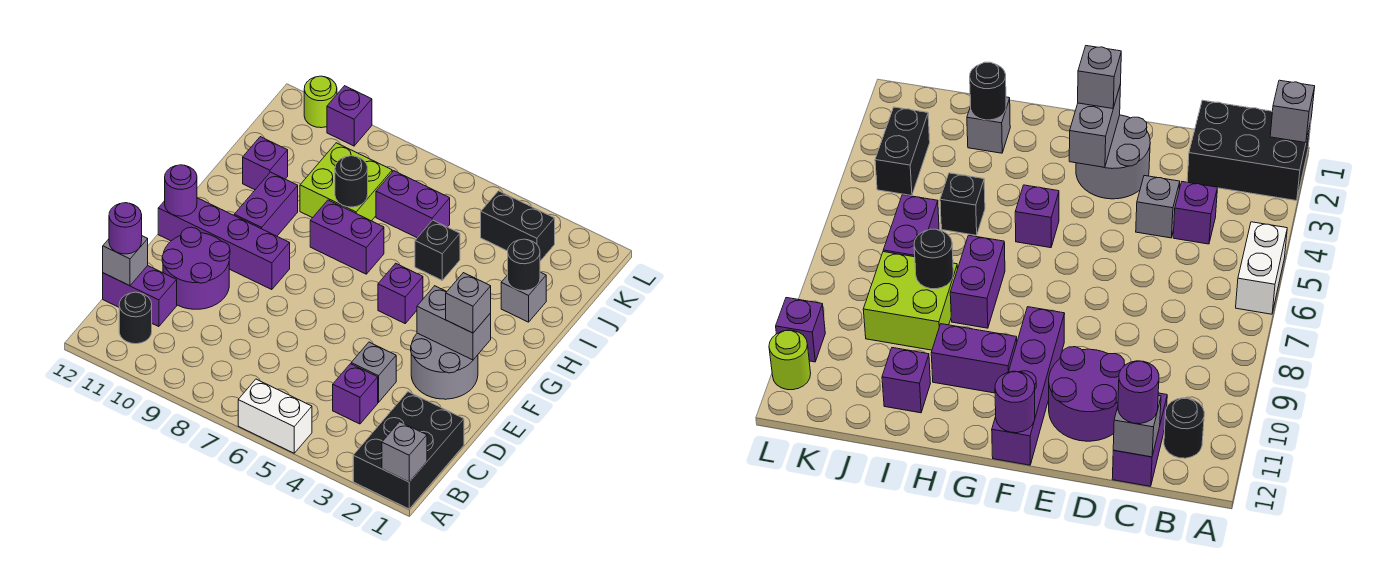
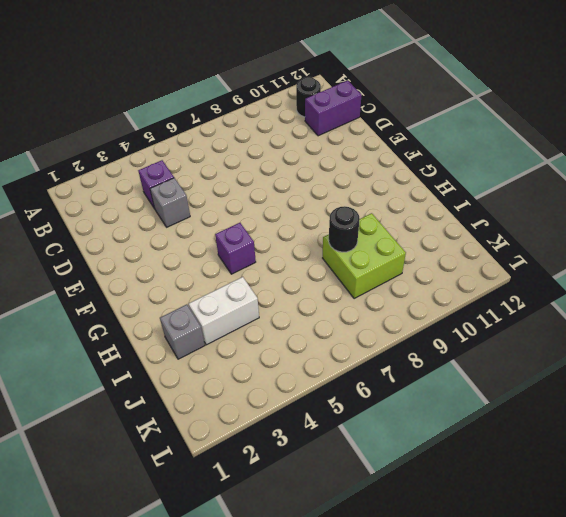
white 1x2 brick [189,277,259,345] -> white 1x2 brick moved to [238,379,312,453]
none -> black 2x3 brick [353,392,464,509]
none -> purple 2x2 round brick [162,227,230,309]
none -> grey 2x2 round brick [411,333,478,399]

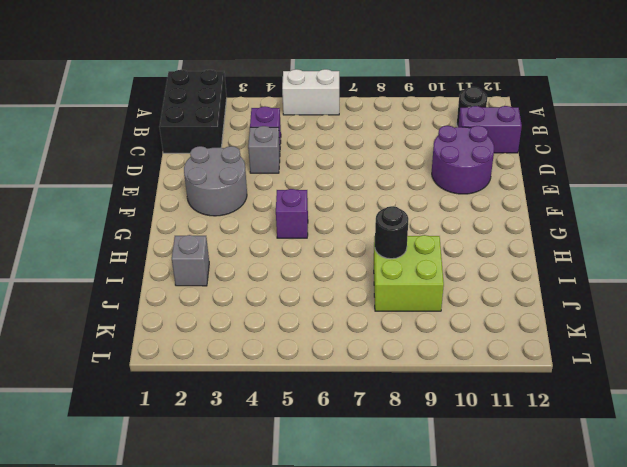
none -> purple 1x4 brick [158,198,290,290]
none -> purple 1x2 brick [234,172,298,236]
none -> purple 1x2 brick [310,200,384,274]

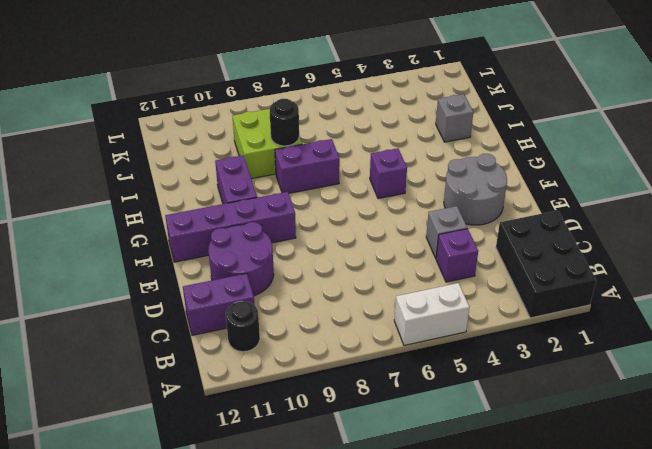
none -> black 1x1 brick [415,220,460,280]
none -> purple 1x1 brick [243,137,288,190]
none -> purple 1x2 brick [376,171,450,238]

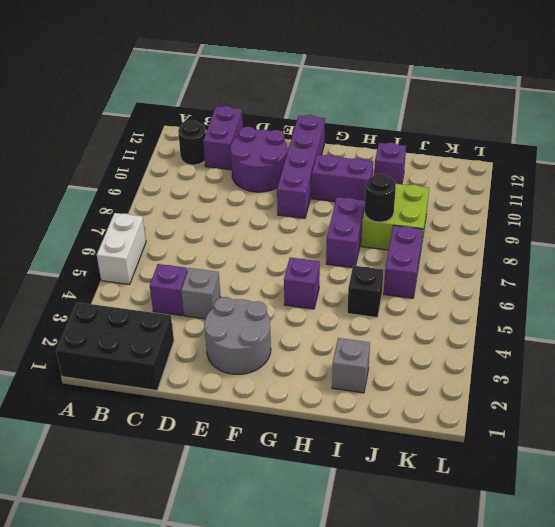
none -> black 1x2 brick [481,191,555,261]
none -> purple 1x1 brick [327,86,372,146]
none -> lime 1x1 round brick [304,76,337,128]

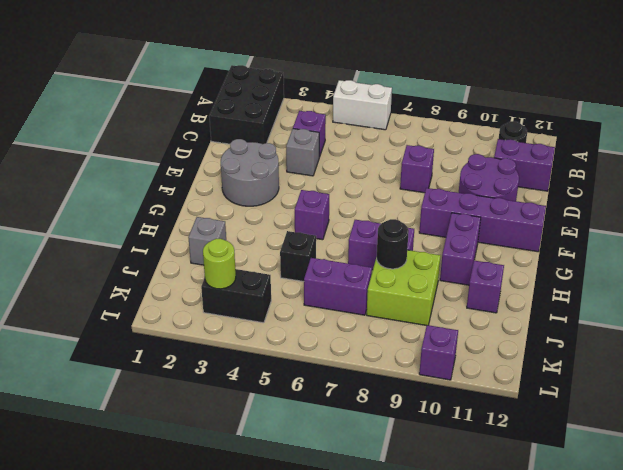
purple 1x1 brick [400,145,434,193] -> none
lime 1x1 round brick [203,239,236,289] -> lime 1x1 round brick moved to [304,76,337,128]
none -> grey 1x1 brick [382,422,427,482]
none -> grey 1x1 brick [103,236,148,286]
none -> grey 1x2 brick [417,286,491,360]

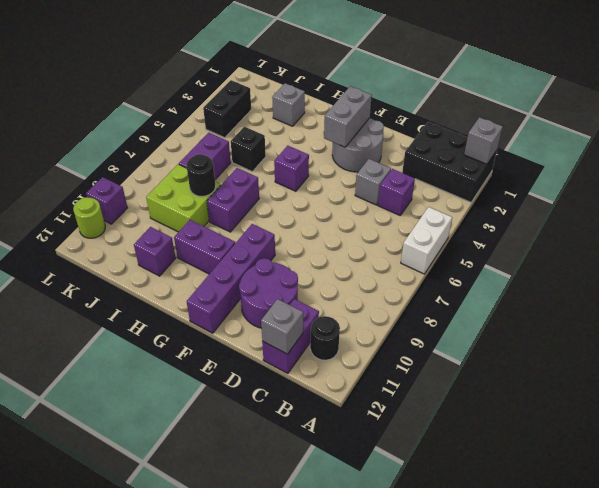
none -> purple 1x1 round brick [165,165,197,216]
none -> black 1x1 round brick [508,239,540,291]
none -> purple 1x1 round brick [109,203,142,254]

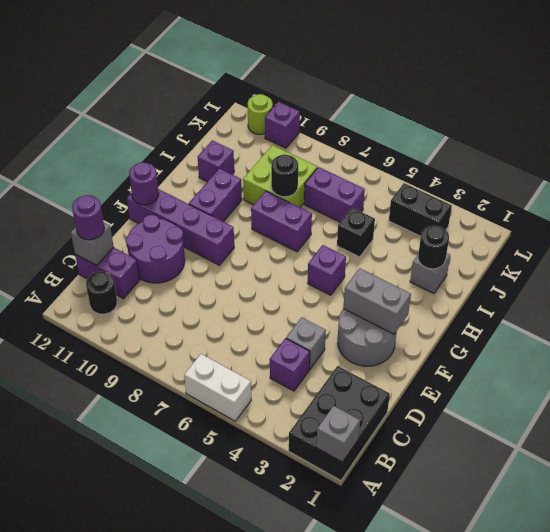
none -> grey 1x1 brick [446,273,491,333]

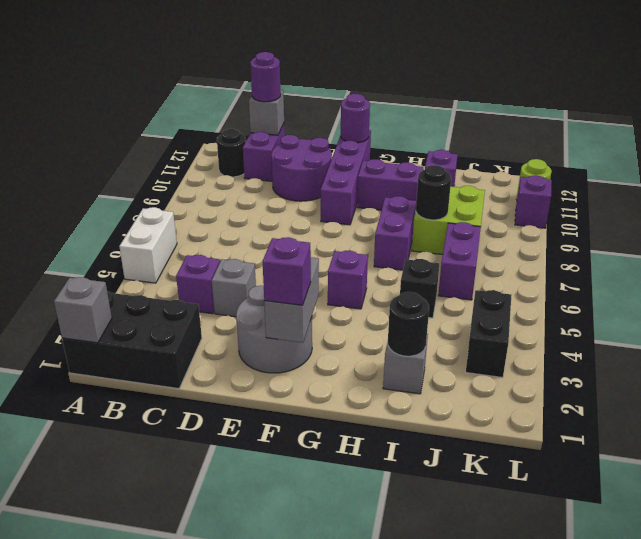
purple 1x1 brick [263,237,311,305] -> grey 1x1 brick [446,273,491,333]

